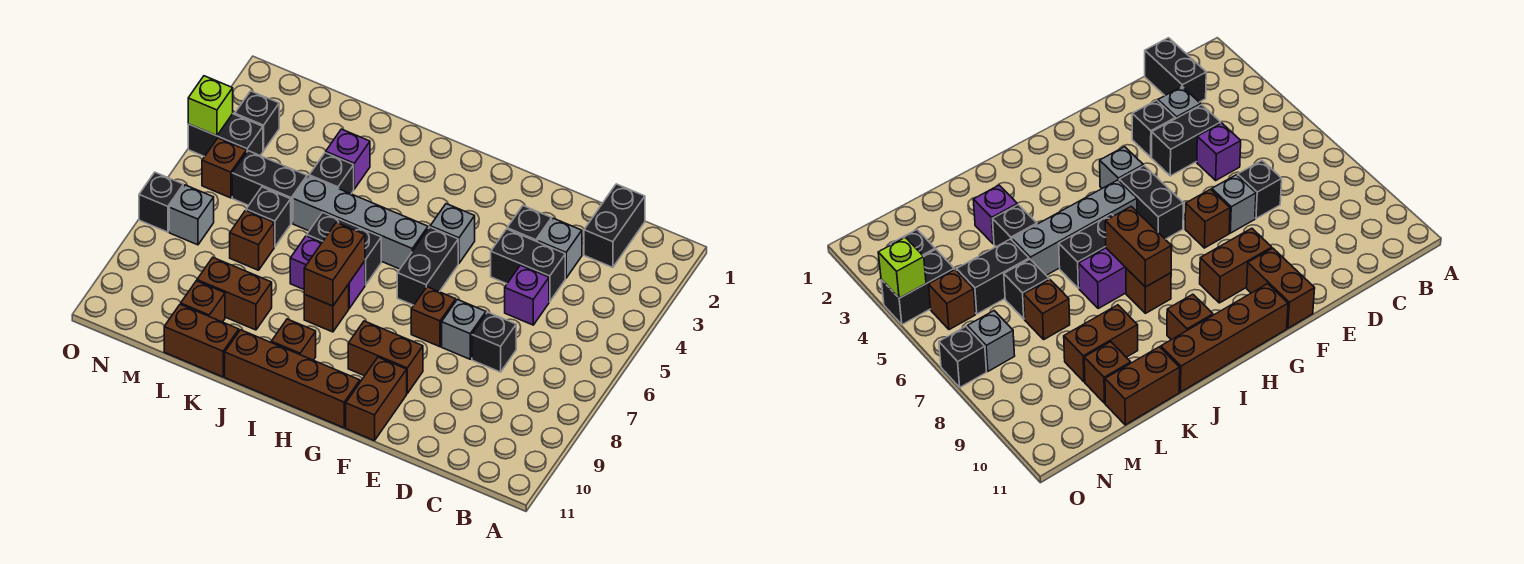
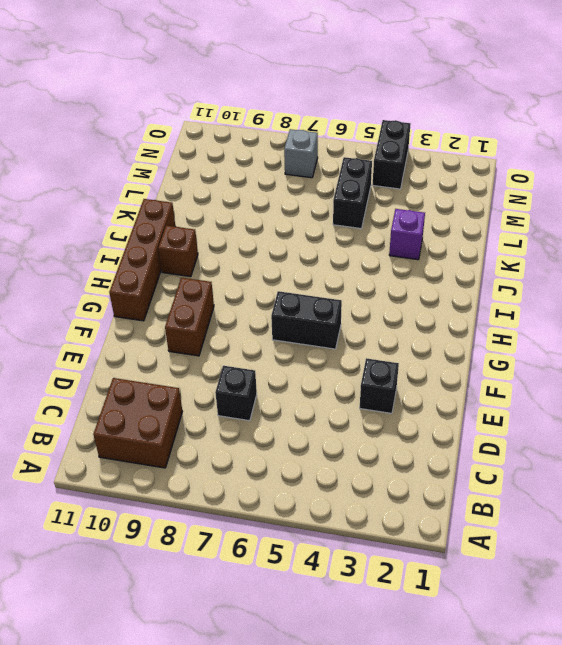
brown 2x2 brick [93,378,182,468] -> none
none -> black 1x2 brick [584,184,645,267]
none -> grey 1x1 brick [537,218,582,278]
none -> black 1x2 brick [491,229,565,302]
none -> purple 1x1 brick [505,265,549,325]

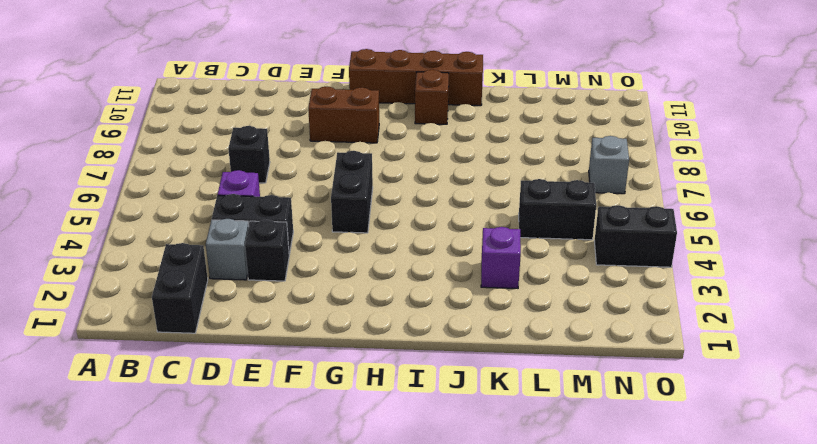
none -> grey 1x1 brick [442,299,486,359]
none -> brown 1x1 brick [411,287,456,347]
none -> brown 1x2 brick [346,357,407,441]
none -> grey 1x1 brick [430,204,475,263]

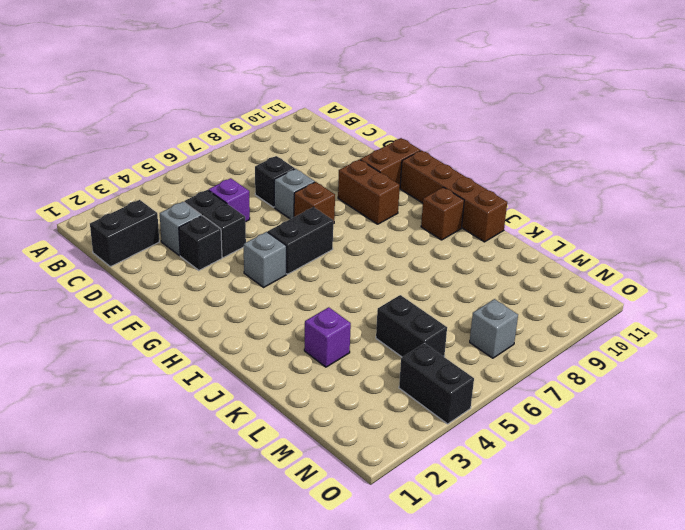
none -> grey 1x4 brick [293,176,428,269]
none -> black 1x2 brick [307,212,381,285]
none -> purple 1x2 brick [290,236,365,308]
none -> brown 1x1 brick [304,284,349,332]

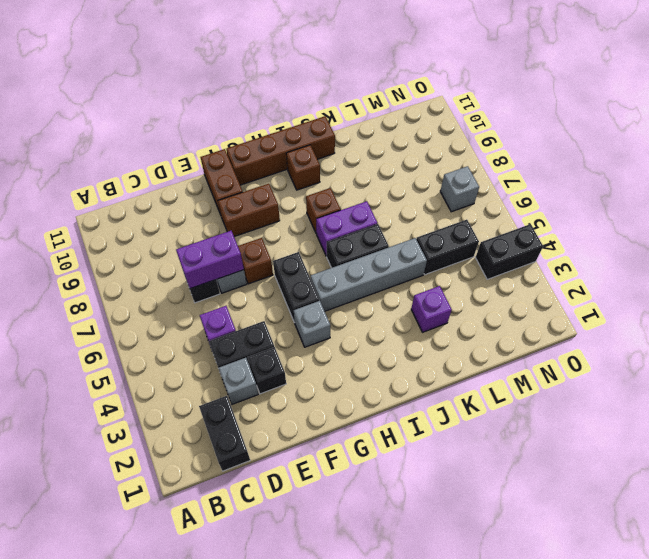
purple 1x2 brick [176,231,244,289] -> none
none -> black 1x1 brick [309,153,354,194]
none -> brown 1x2 brick [197,258,272,330]
none -> brown 1x2 brick [164,304,239,377]
none -> black 1x1 brick [246,187,291,247]

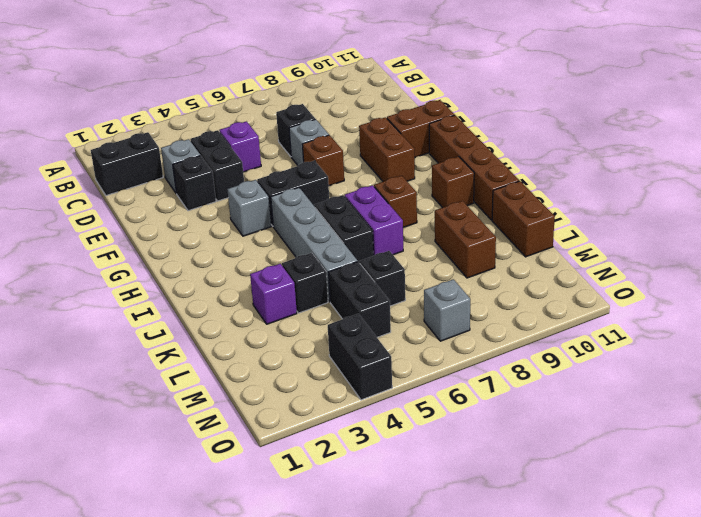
none -> brown 1x1 brick [230,210,274,270]
none -> brown 1x1 brick [181,281,225,322]
none -> black 1x1 brick [235,91,279,151]
none -> brown 1x1 brick [202,138,247,198]

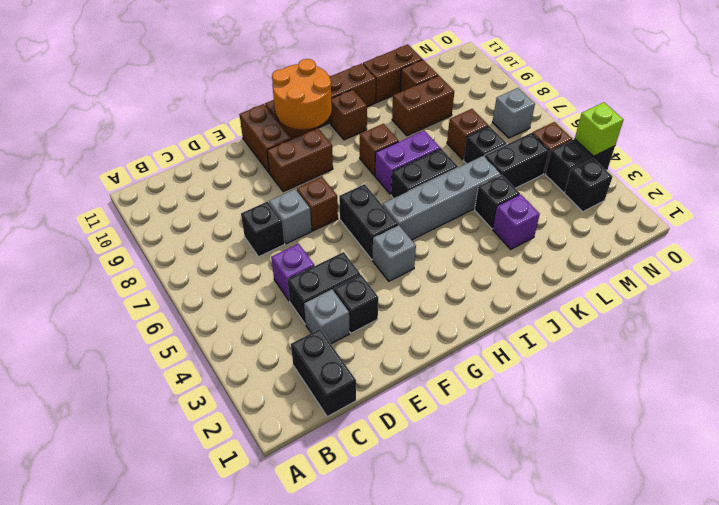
orange 2x2 round brick [272,59,332,129] -> none
none -> black 1x1 brick [139,172,183,232]
none -> brown 1x2 brick [304,223,365,306]

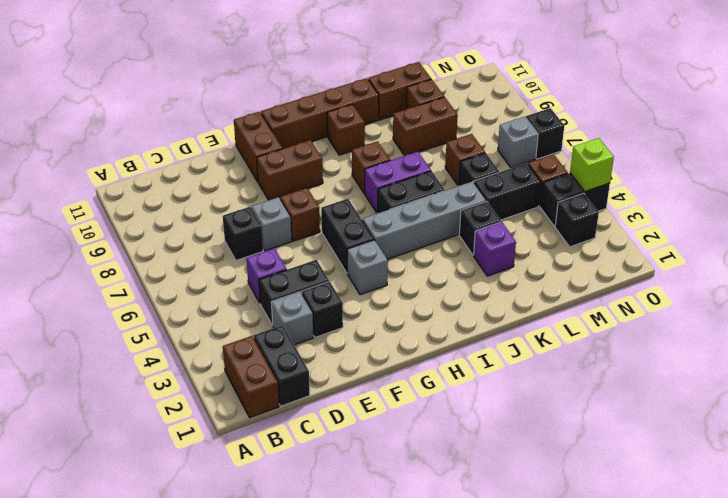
brown 1x2 brick [223,336,279,417] -> brown 1x2 brick moved to [304,223,365,306]

